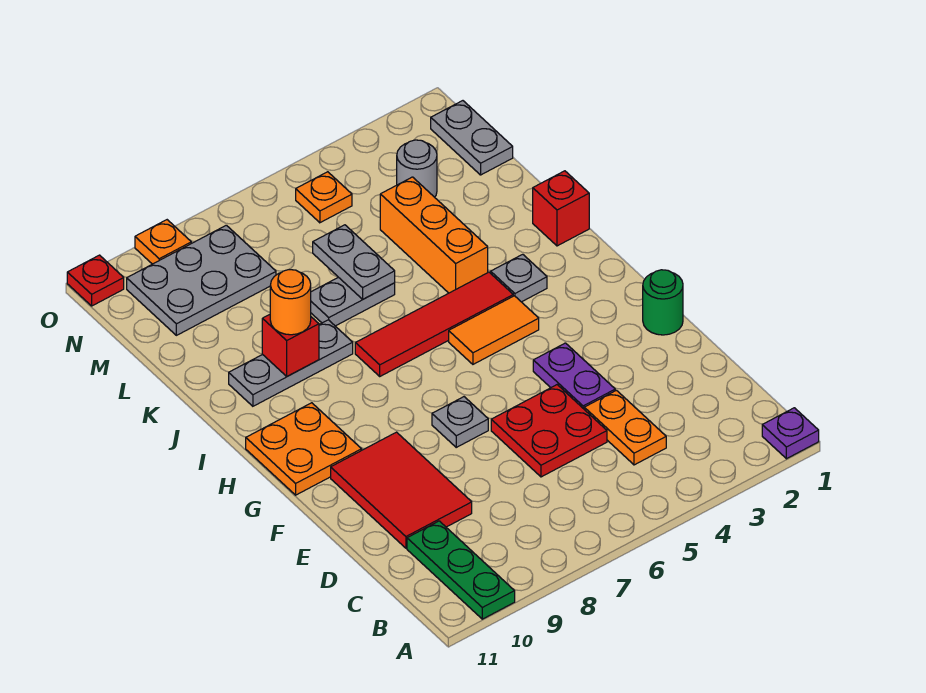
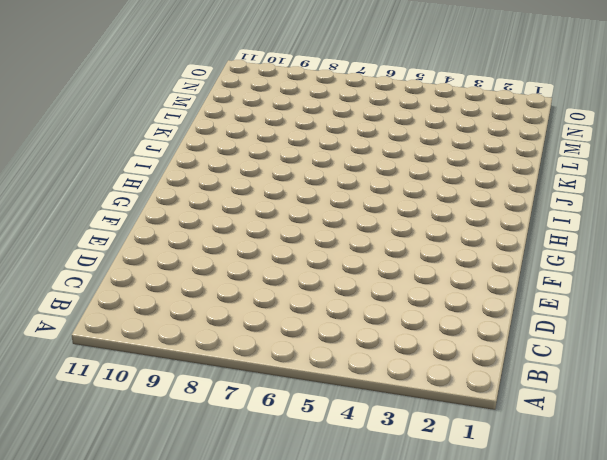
none -> purple 1x1 plate [762,408,819,459]
none -> green 1x3 plate [407,521,515,619]
none -> orange 1x2 plate [584,390,666,465]

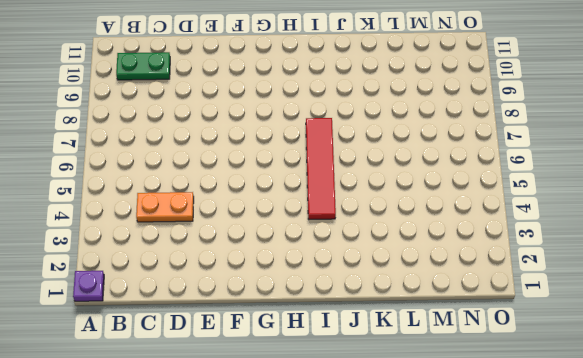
green 1x2 plate [116,52,170,80] -> green 1x3 plate [407,521,515,619]
none -> red 2x2 plate [491,385,607,477]
none -> red 2x3 tile [331,432,472,548]
none -> purple 1x2 plate [533,343,615,409]

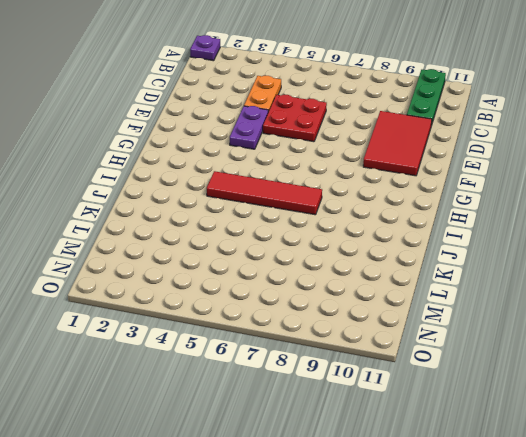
none -> green 1x1 round brick [643,270,683,335]
none -> grey 1x1 plate [432,397,488,447]
none -> orange 2x2 plate [246,403,362,495]

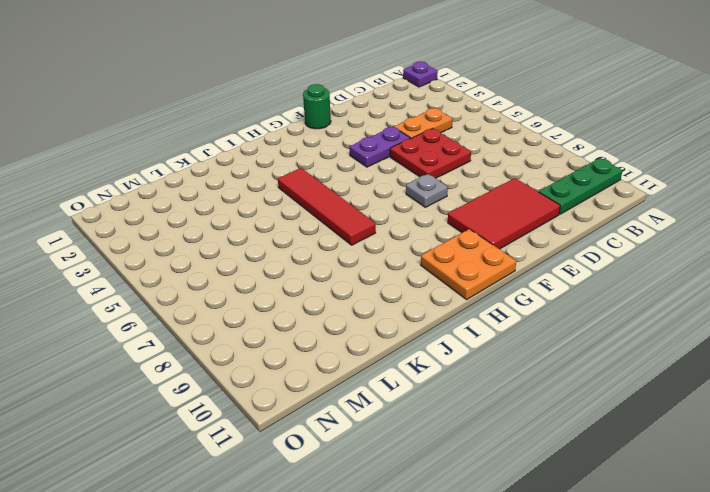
none -> orange 1x2 tile [449,296,539,364]
none -> grey 1x1 plate [491,254,547,302]
none -> red 1x1 brick [533,171,589,246]

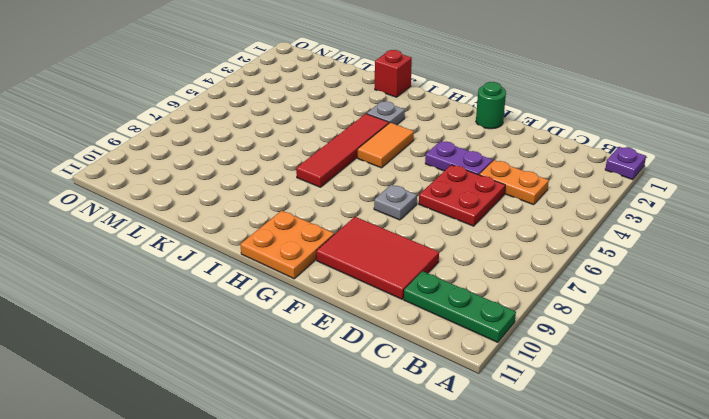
none -> orange 1x3 brick [380,177,488,293]
none -> grey 1x3 plate [229,320,353,406]
none -> grey 1x2 plate [311,277,395,326]

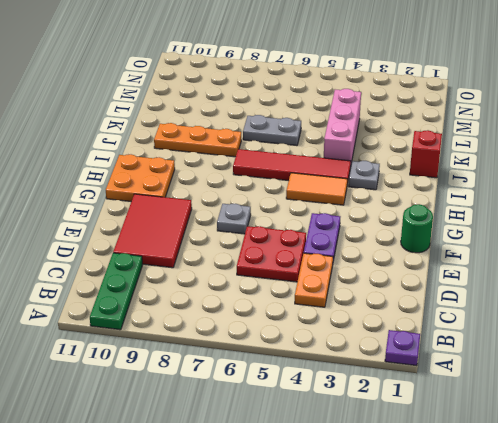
pink 1x3 brick [324,89,361,168] -> orange 1x3 brick [380,177,488,293]
orange 1x3 plate [154,123,241,157] -> grey 1x3 plate [229,320,353,406]
none -> grey 1x2 plate [431,101,513,175]
none -> grey 1x1 round brick [397,140,437,197]
none -> grey 2x3 plate [127,225,276,335]

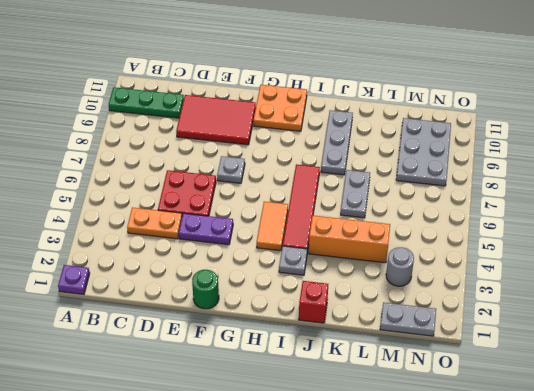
none -> orange 1x1 plate [296,172,352,223]
none -> orange 1x1 plate [135,220,191,264]
none -> red 1x1 plate [67,255,124,306]

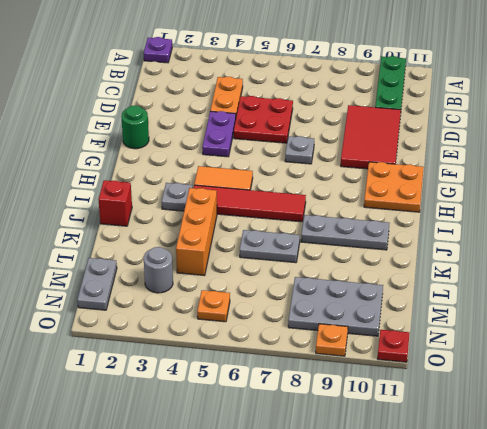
none -> red 1x1 brick [262,315,319,376]
none -> grey 1x2 plate [313,225,395,299]
none -> orange 1x1 round brick [270,269,311,335]

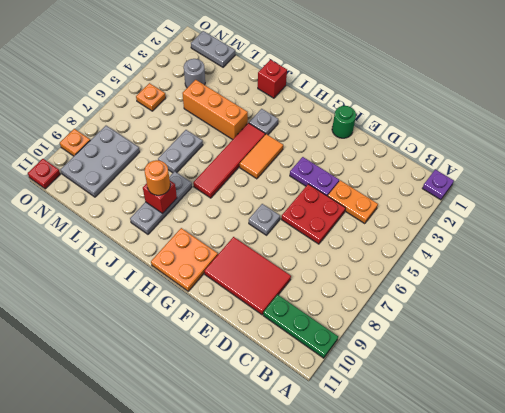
none -> grey 1x2 plate [313,225,395,299]

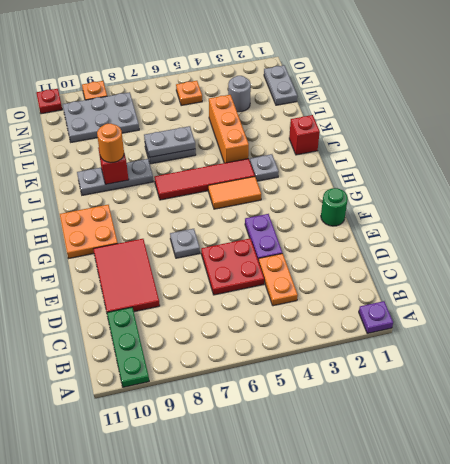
grey 1x2 plate [144,126,195,157] -> grey 1x2 plate turned to [313,225,395,299]

